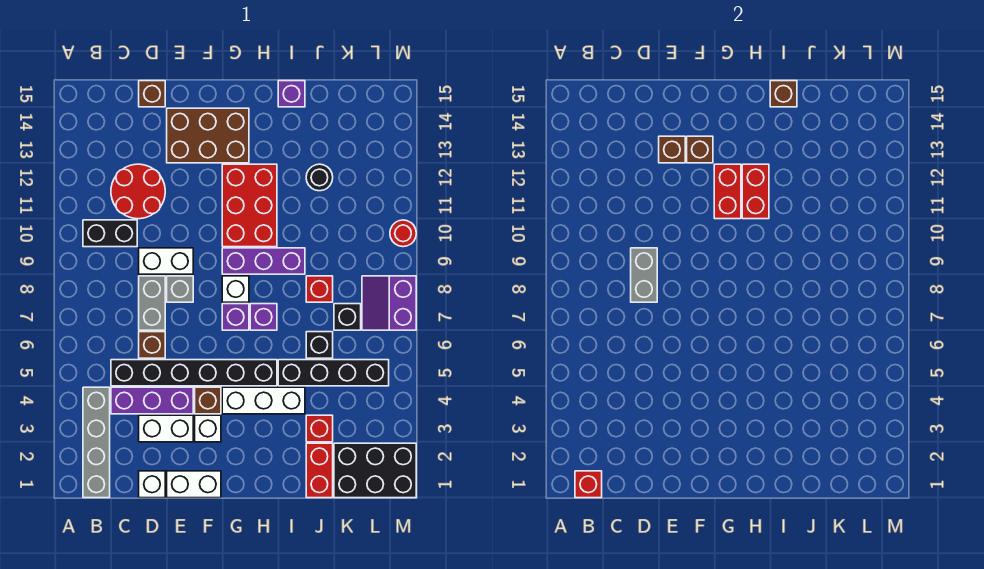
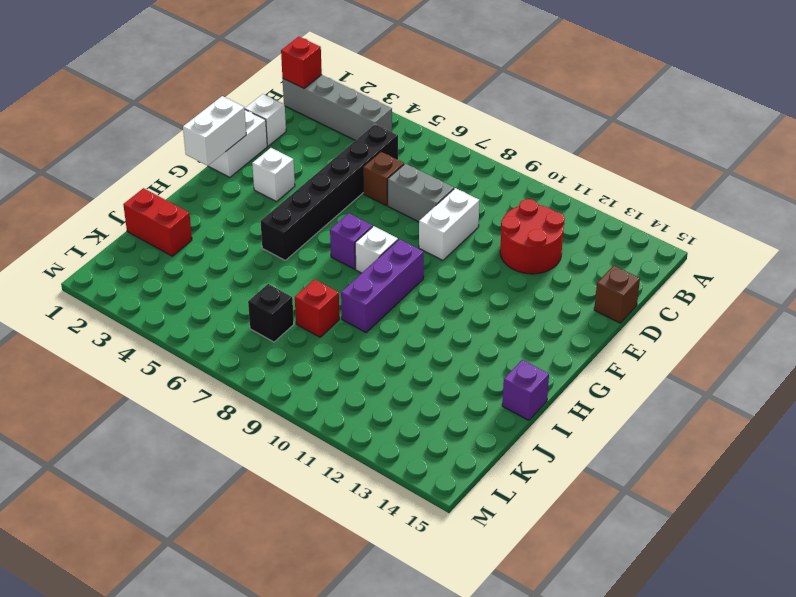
white 1x2 brick [183,96,246,166] -> white 1x2 brick moved to [139,415,193,442]
none -> black 1x2 brick [83,220,137,247]
none -> purple 1x3 brick [111,387,193,414]
none -> grey 1x1 brick [167,276,193,302]
none -> brown 2x3 brick [167,108,249,163]

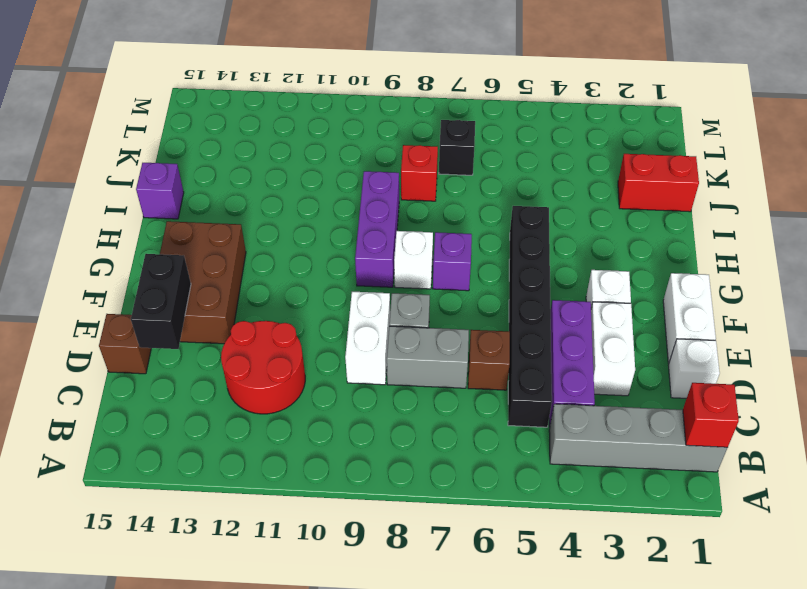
black 1x2 brick [131,254,191,349] -> black 1x2 brick moved to [83,220,137,247]
none -> brown 1x1 brick [195,387,221,414]
none -> white 1x3 brick [222,387,305,414]
none -> red 2x3 brick [222,164,277,247]
none -> purple 1x1 brick [250,304,277,330]

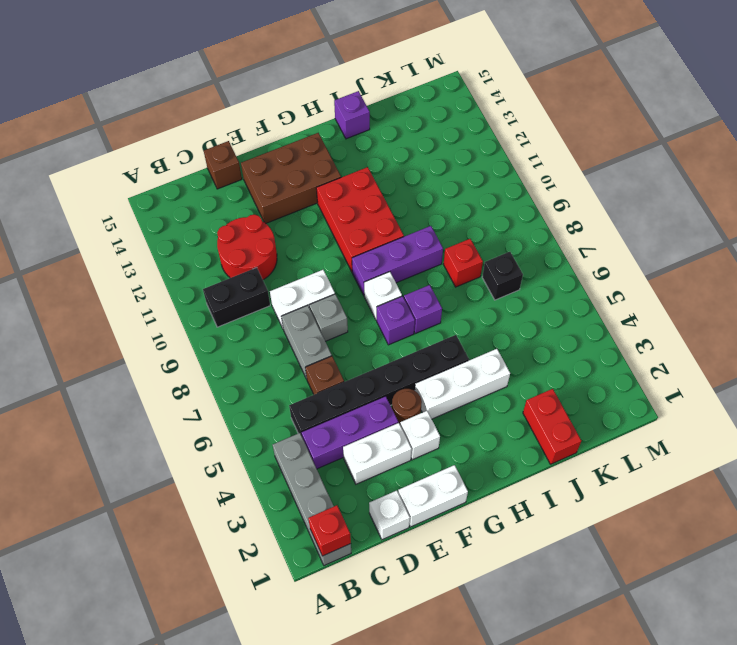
brown 1x1 round brick [392,389,422,424] -> brown 1x1 brick [195,387,221,414]
none -> black 1x4 brick [278,360,389,386]
none -> red 1x1 brick [306,415,333,442]
none -> black 1x1 brick [306,332,333,358]
none -> black 1x1 round brick [306,164,333,191]

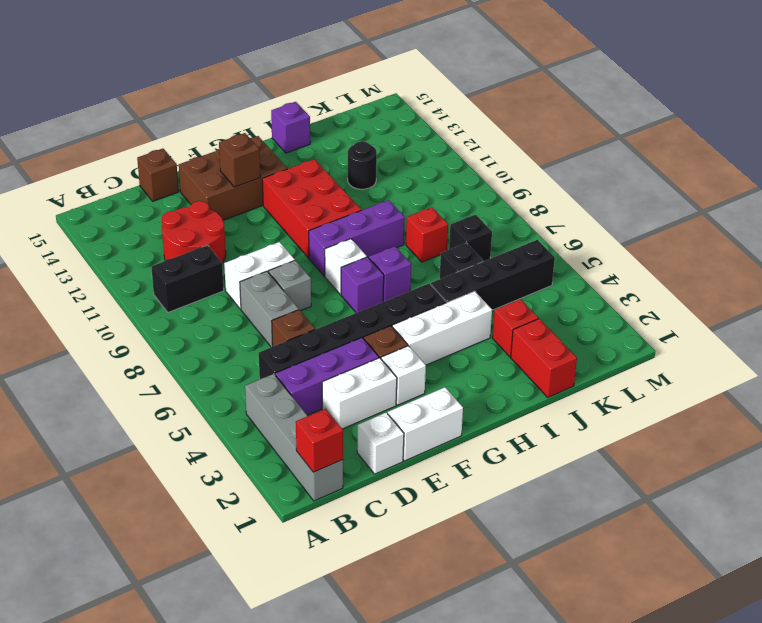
none -> black 2x3 brick [334,443,416,498]
none -> purple 2x2 slope [362,276,416,330]
none -> red 1x1 round brick [390,220,416,247]
none -> grey 1x2 brick [631,248,657,302]

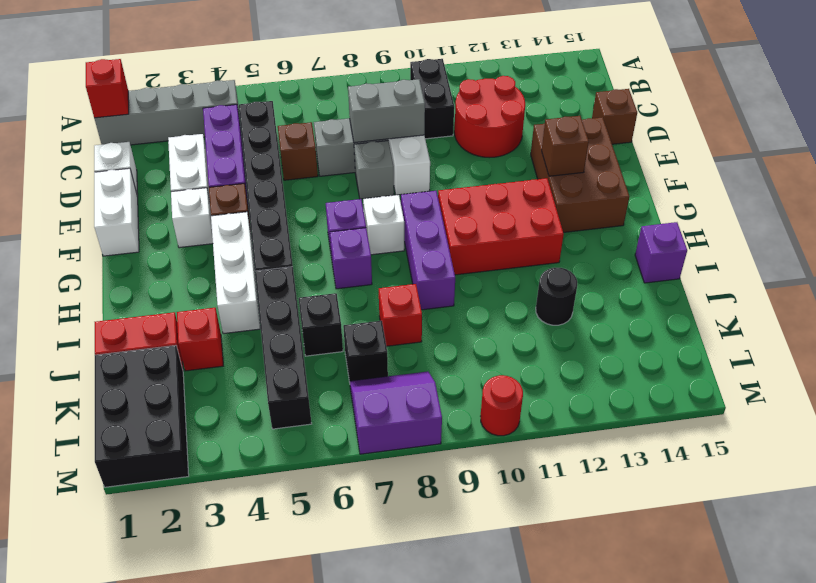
none -> brown 1x1 brick [659,136,685,163]
none -> red 1x2 brick [714,164,741,219]
none -> red 1x2 brick [742,164,769,219]
none -> brown 1x1 brick [770,81,797,107]

